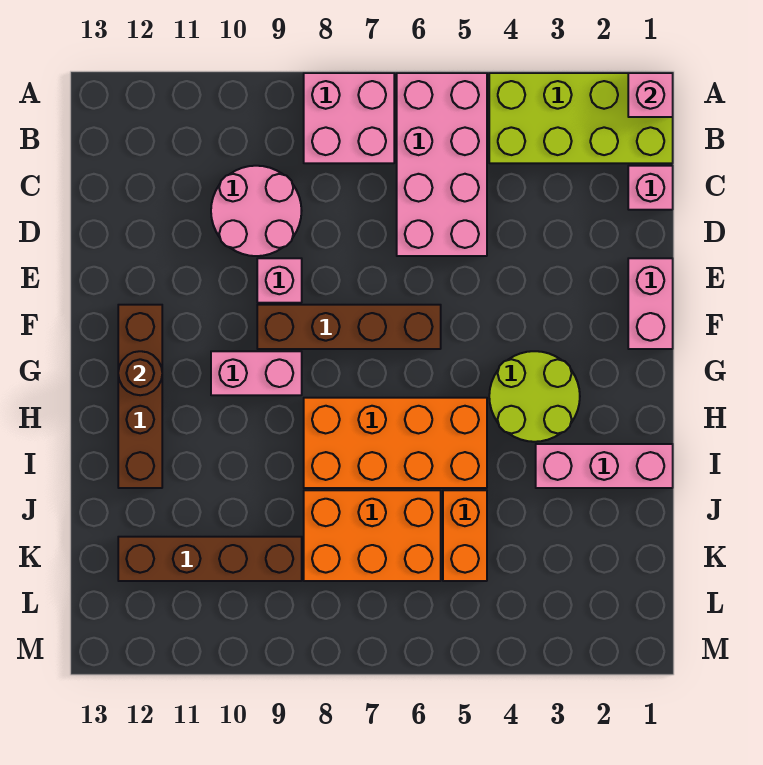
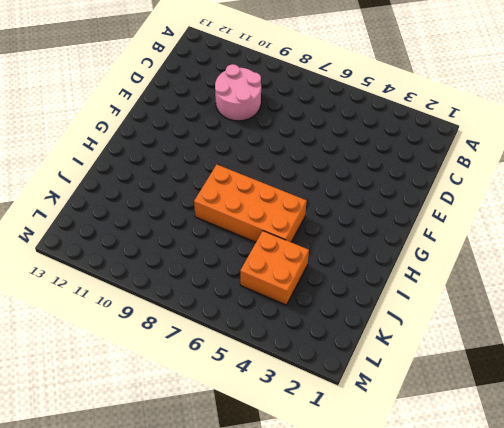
orange 2x2 brick [240,231,309,305] -> orange 1x2 brick [443,490,487,581]
none -> lime 2x4 brick [489,73,673,163]
none -> pink 2x4 brick [397,73,487,256]
none -> pink 2x2 brick [304,73,394,163]

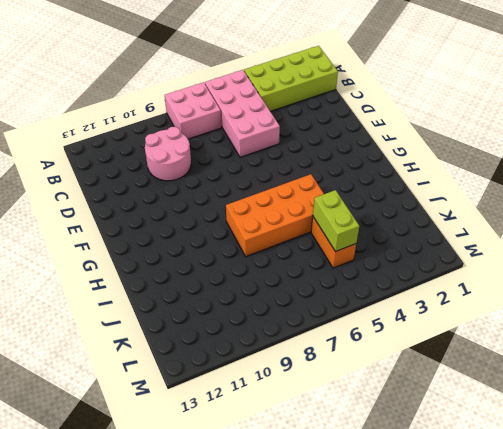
lime 1x2 brick [313,190,359,252] -> none
none -> pink 1x1 brick [628,166,673,210]
none -> pink 1x2 brick [628,258,673,349]
none -> pink 1x1 brick [257,258,302,303]

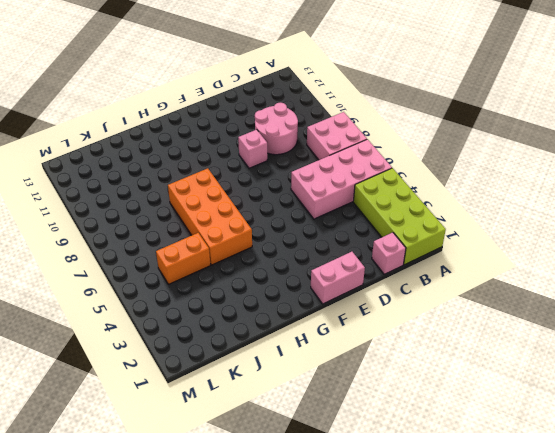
none -> brown 1x4 brick [257,305,441,349]
none -> brown 1x4 brick [118,305,162,488]
none -> lime 2x2 round brick [489,351,580,442]

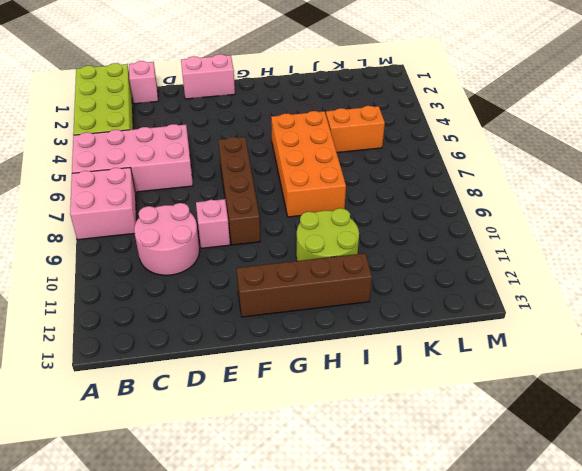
lime 2x2 round brick [296,208,359,261] -> lime 2x2 round brick moved to [489,351,580,442]
none -> pink 1x2 brick [211,351,302,395]
none -> pink 1x3 brick [536,444,673,488]
none -> orange 2x3 brick [304,490,441,581]

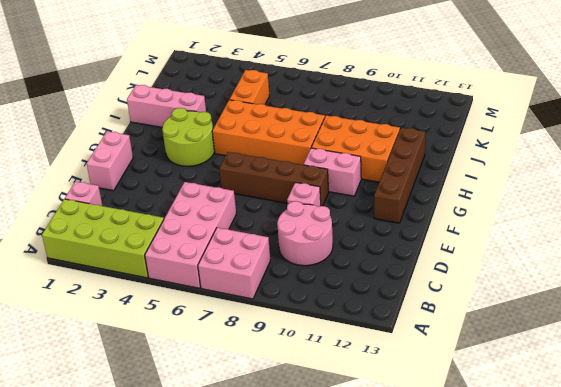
orange 2x3 brick [311,116,400,182] -> orange 2x3 brick moved to [304,490,441,581]
none -> brown 1x4 brick [118,537,302,581]
none -> pink 1x1 brick [628,73,673,117]
none -> brown 1x1 round brick [118,351,162,395]

